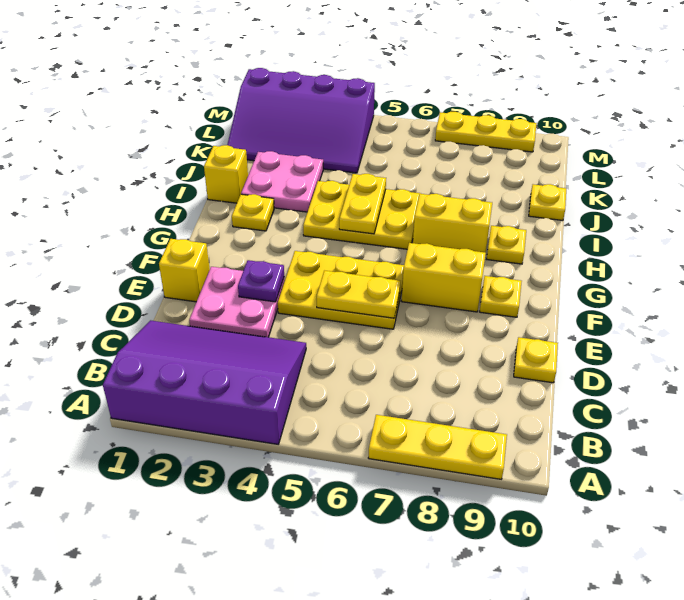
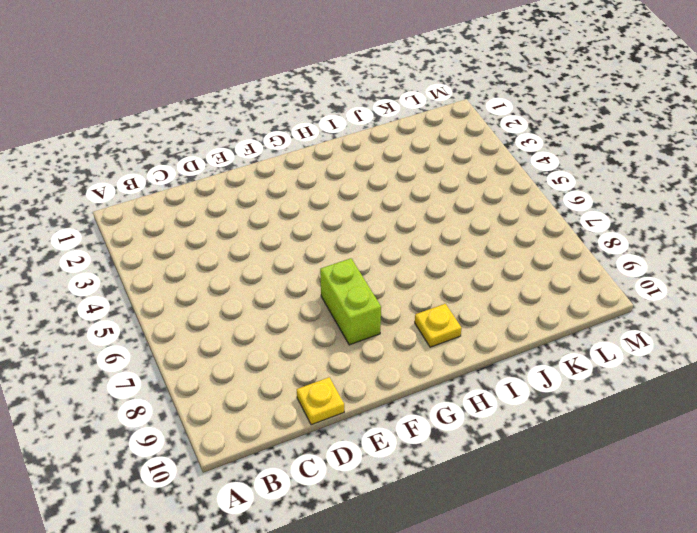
lime 1x2 brick [320,258,381,345] -> yellow 1x2 brick [401,243,486,312]
none -> purple 3x4 slope [103,320,306,444]
none -> yellow 1x3 plate [368,415,507,479]
none -> pink 2x2 plate [189,267,285,337]

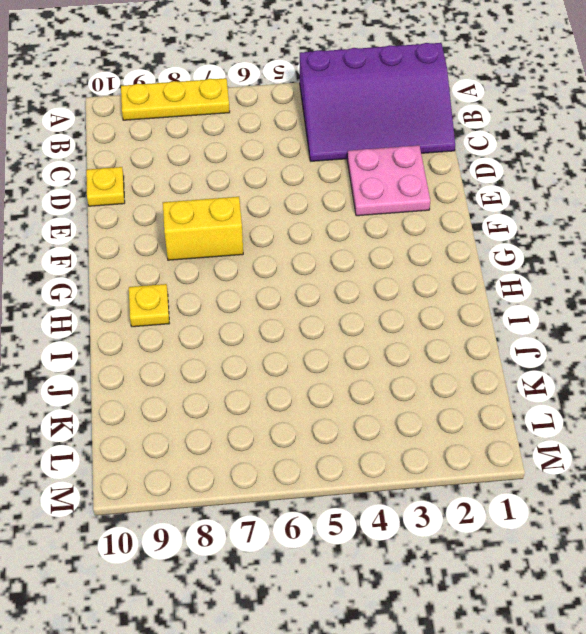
none -> yellow 1x1 brick [159,239,210,302]
none -> yellow 2x3 plate [278,251,404,329]
none -> yellow 1x1 plate [480,276,522,317]

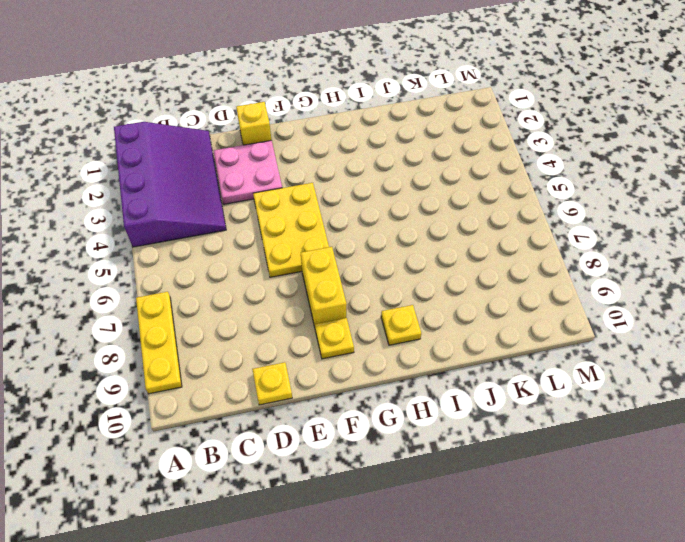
none -> yellow 1x1 plate [232,194,274,231]
none -> yellow 2x3 plate [303,181,421,249]
none -> yellow 1x2 brick [413,194,492,253]

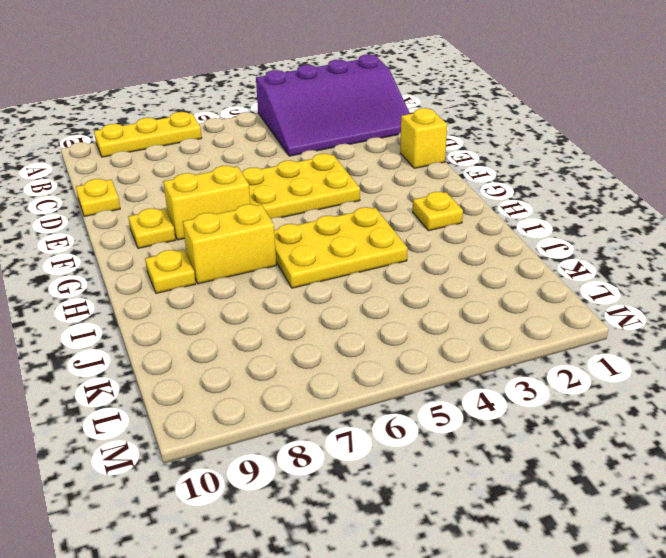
none -> pink 2x2 plate [189,267,285,337]
none -> yellow 1x1 brick [204,145,248,203]
none -> pink 2x2 plate [241,151,323,212]

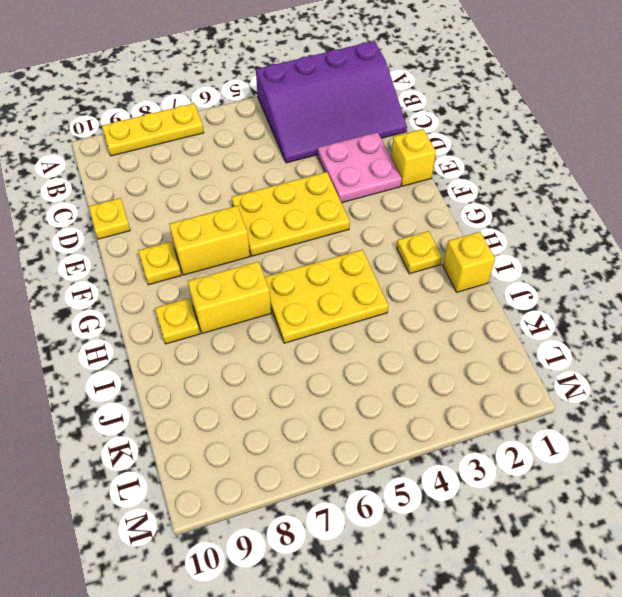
none -> pink 2x2 plate [241,151,323,212]
none -> yellow 1x1 plate [529,184,566,220]
none -> purple 3x4 slope [227,68,375,173]

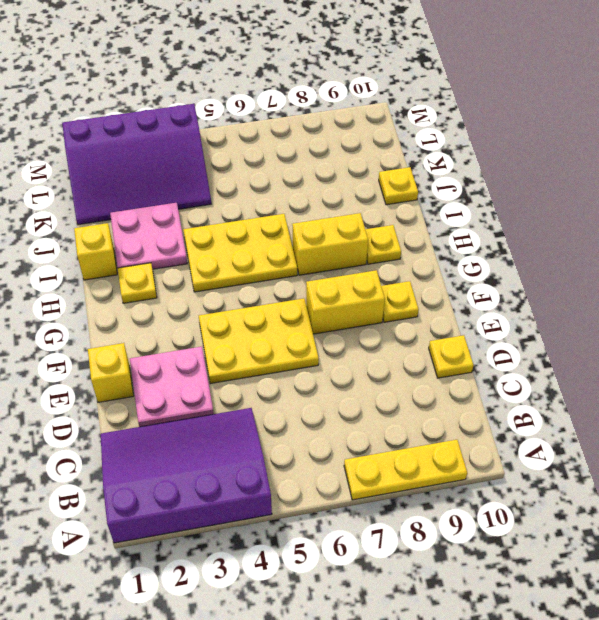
none -> yellow 1x3 plate [435,112,537,152]
none -> purple 1x1 plate [238,260,284,302]
none -> yellow 1x2 plate [317,271,401,318]

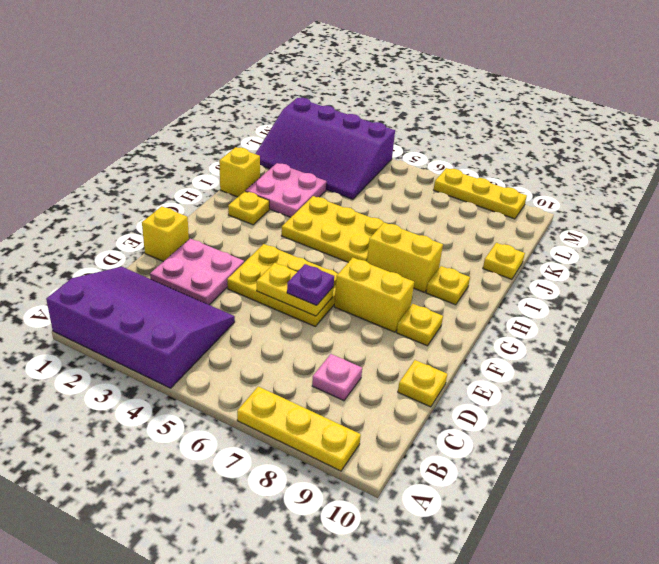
pink 1x1 plate [312,354,362,401] -> none
purple 1x1 plate [287,264,334,305] -> purple 1x1 plate moved to [238,260,284,302]
none -> yellow 1x2 plate [339,174,386,234]

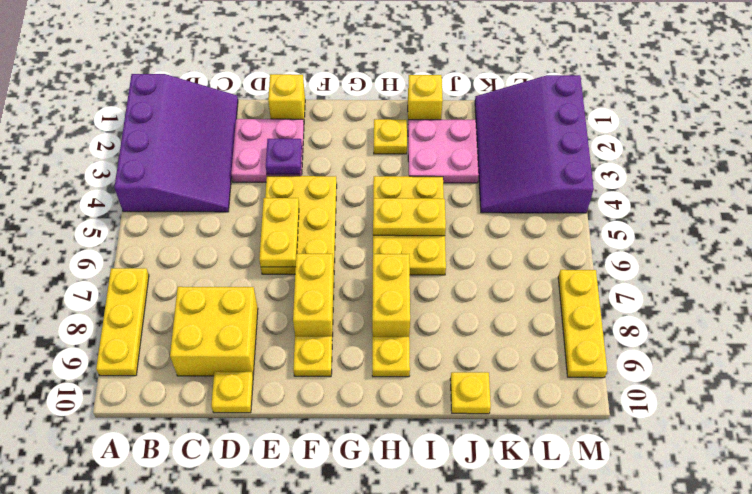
yellow 2x2 brick [170,287,258,376] -> none

